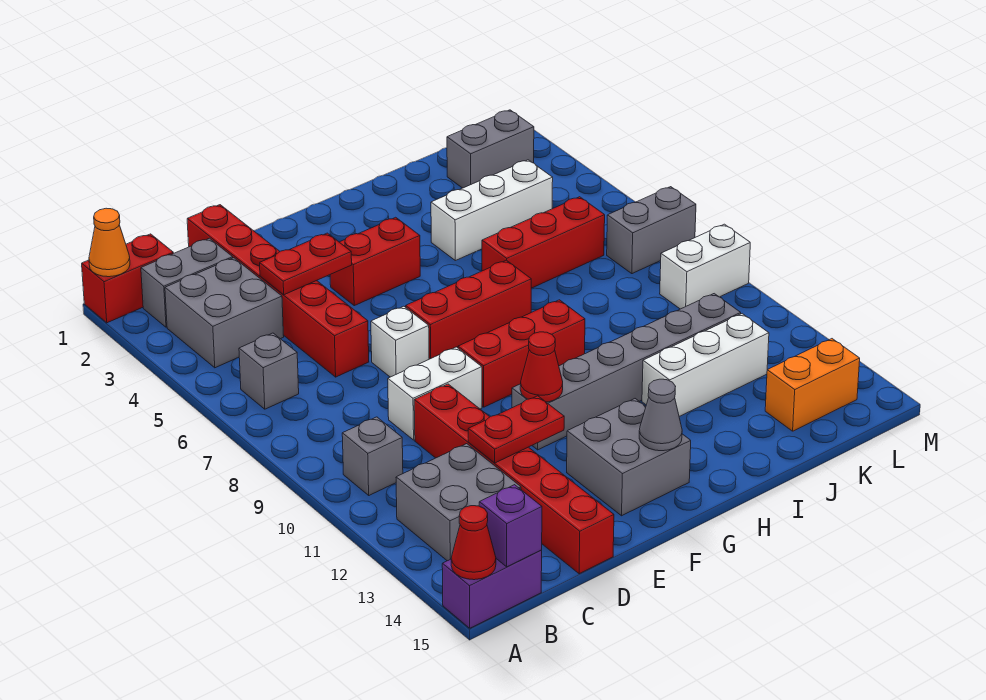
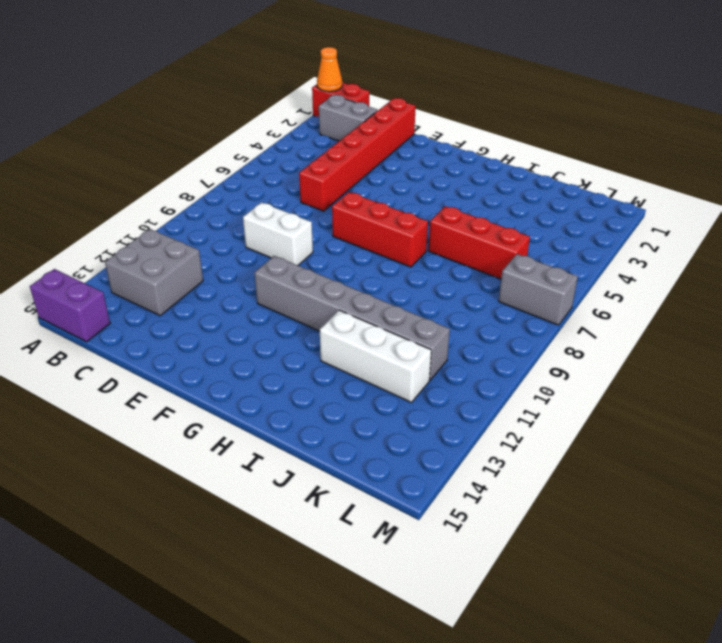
none -> grey 2x2 brick [165,258,284,368]
none -> grey 1x1 brick [239,333,299,409]
none -> grey 1x1 brick [342,417,403,495]
none -> red 1x6 brick [414,384,614,574]

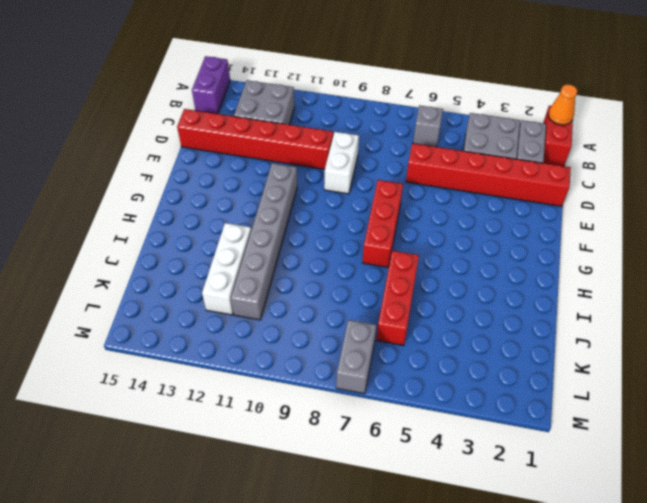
none -> grey 1x1 brick [342,417,403,495]
none -> white 1x1 brick [371,306,429,377]
none -> red 1x2 brick [330,217,420,306]
none -> red 1x3 brick [458,300,585,407]

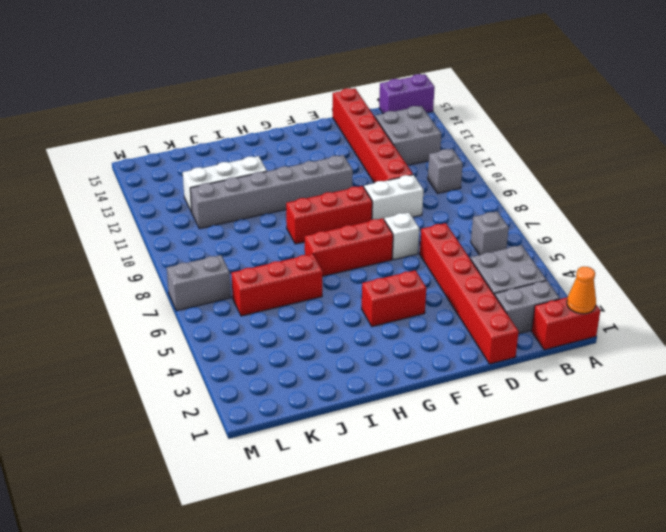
none -> grey 2x2 brick [567,399,691,516]
none -> white 1x3 brick [431,160,553,261]
none -> grey 1x2 brick [447,110,534,188]
none -> orange 1x2 brick [765,339,860,431]

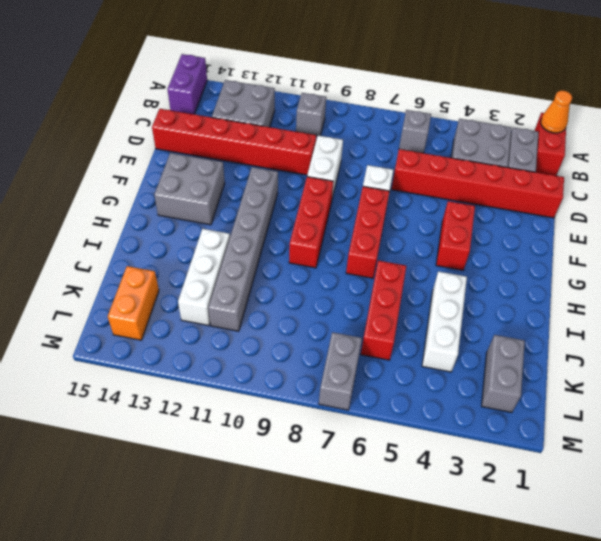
none -> white 1x2 brick [660,224,750,309]
none -> red 1x1 cone [451,506,496,580]
none -> purple 1x1 brick [479,485,542,567]
none -> red 1x2 plate [260,233,352,295]

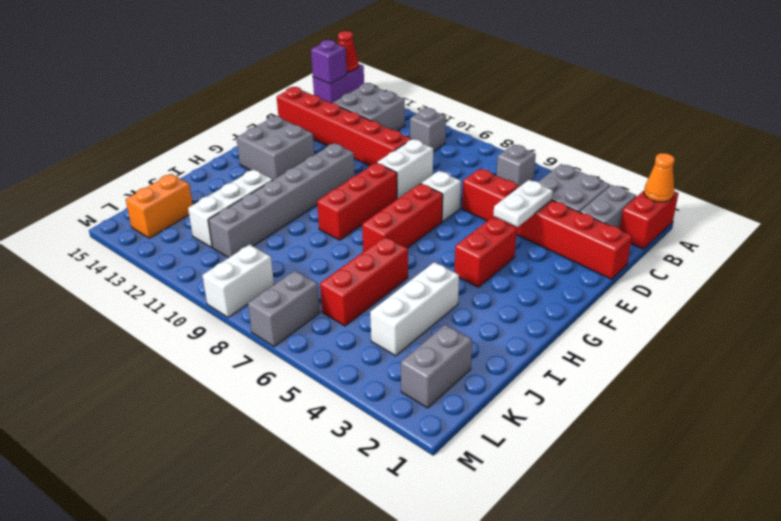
white 1x2 plate [493,180,553,227] -> red 1x2 plate [260,233,352,295]
none -> red 1x2 plate [468,396,564,463]
none -> red 1x1 cone [520,332,563,402]
none -> grey 1x1 cone [639,379,682,451]

